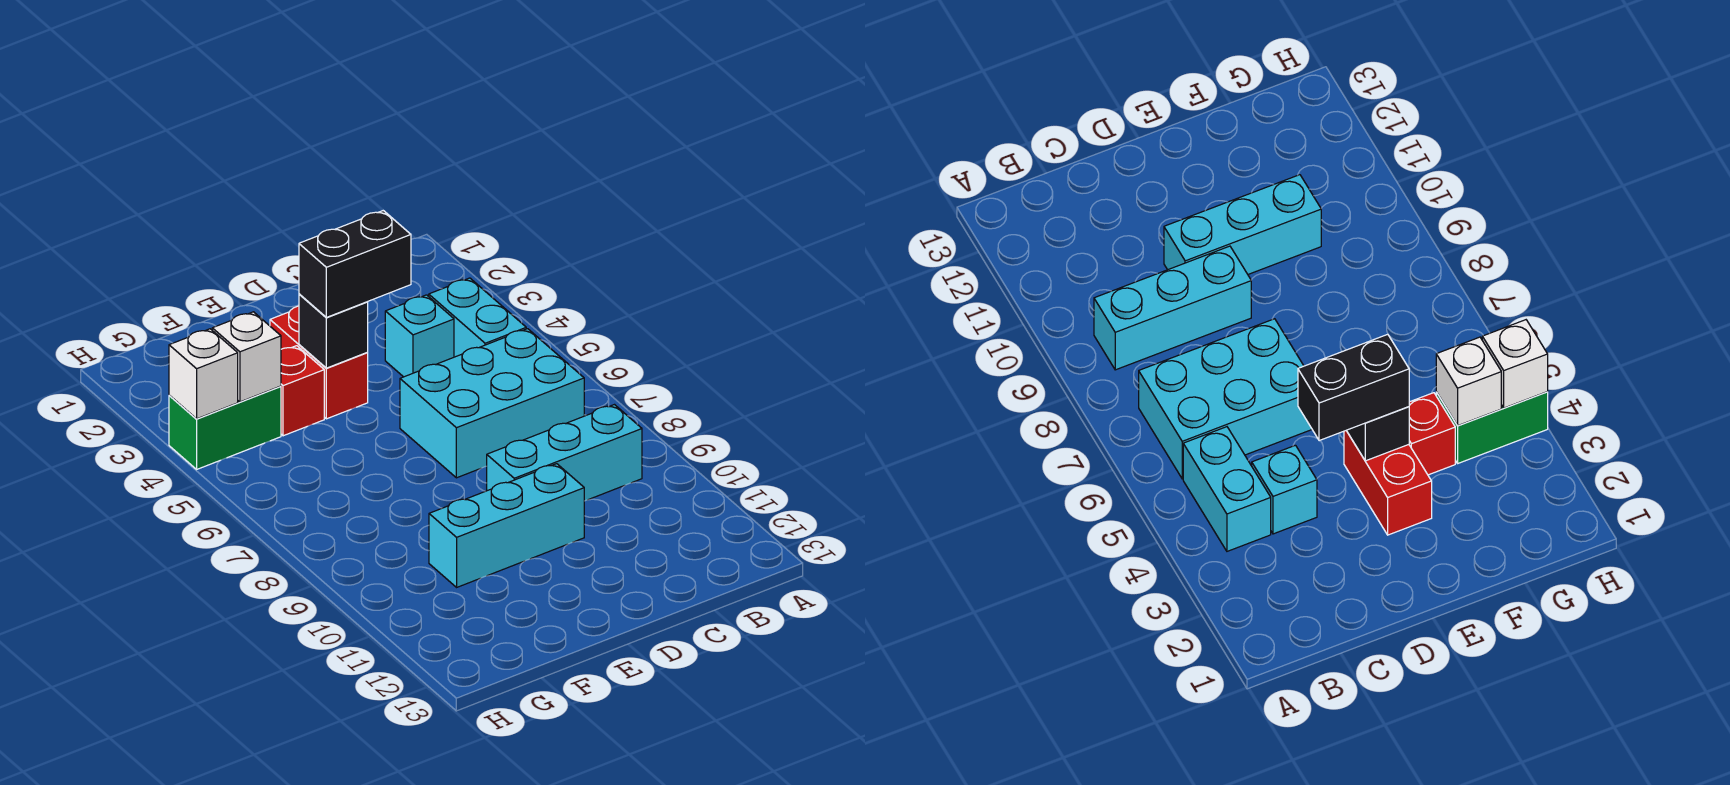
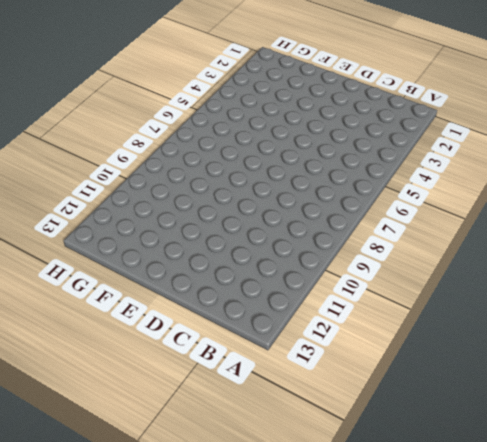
none -> cyan 1x2 brick [429,278,526,357]
none -> cyan 2x3 brick [400,329,584,478]
none -> cyan 1x3 brick [487,405,642,501]

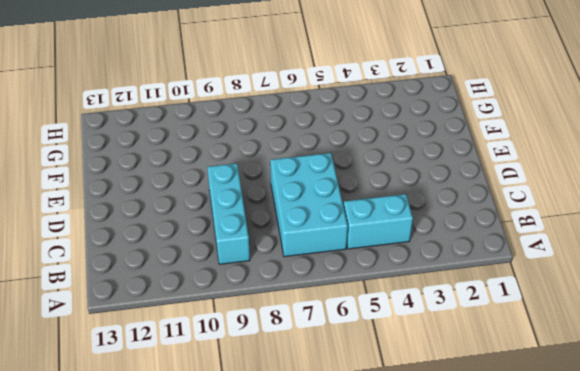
none -> cyan 1x1 brick [385,295,454,377]
none -> cyan 1x3 brick [429,464,584,587]
none -> red 1x2 brick [270,306,368,419]

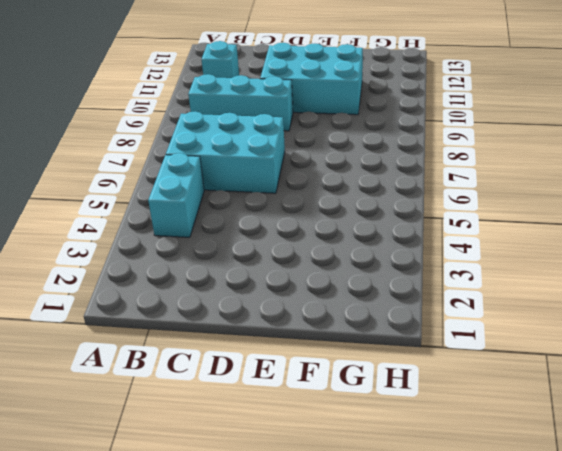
cyan 1x1 brick [201,41,239,78] -> cyan 1x1 brick moved to [385,295,454,377]
cyan 2x3 brick [260,43,363,115] -> cyan 1x3 brick [429,464,584,587]
none -> red 1x2 brick [270,306,368,419]
none -> red 1x1 brick [281,346,324,436]
none -> green 1x2 brick [169,386,281,469]

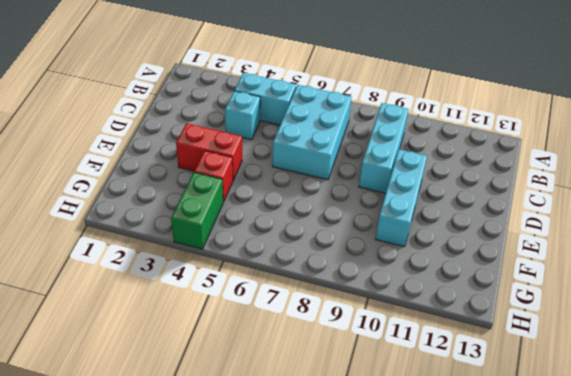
none -> black 1x1 brick [299,294,368,368]
none -> white 1x1 brick [212,312,281,402]
none -> white 1x1 brick [169,329,238,419]

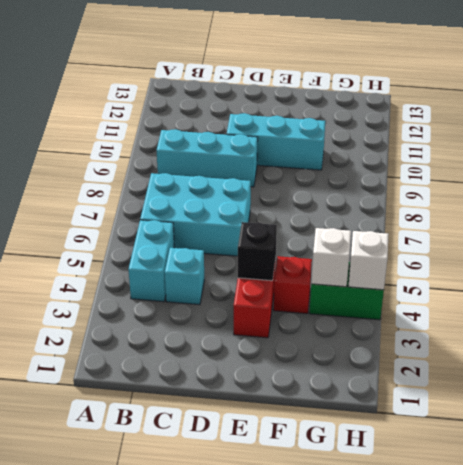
none -> black 1x2 brick [299,211,411,317]

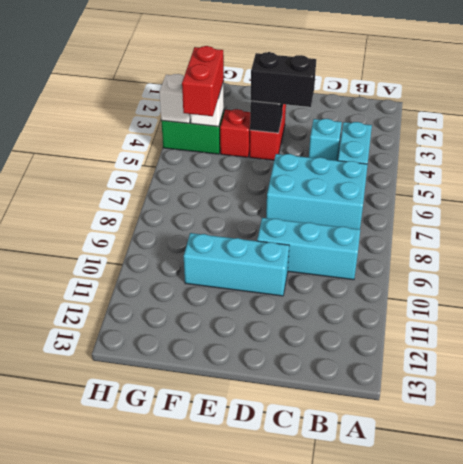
red 1x2 brick [182,46,224,116] -> none

